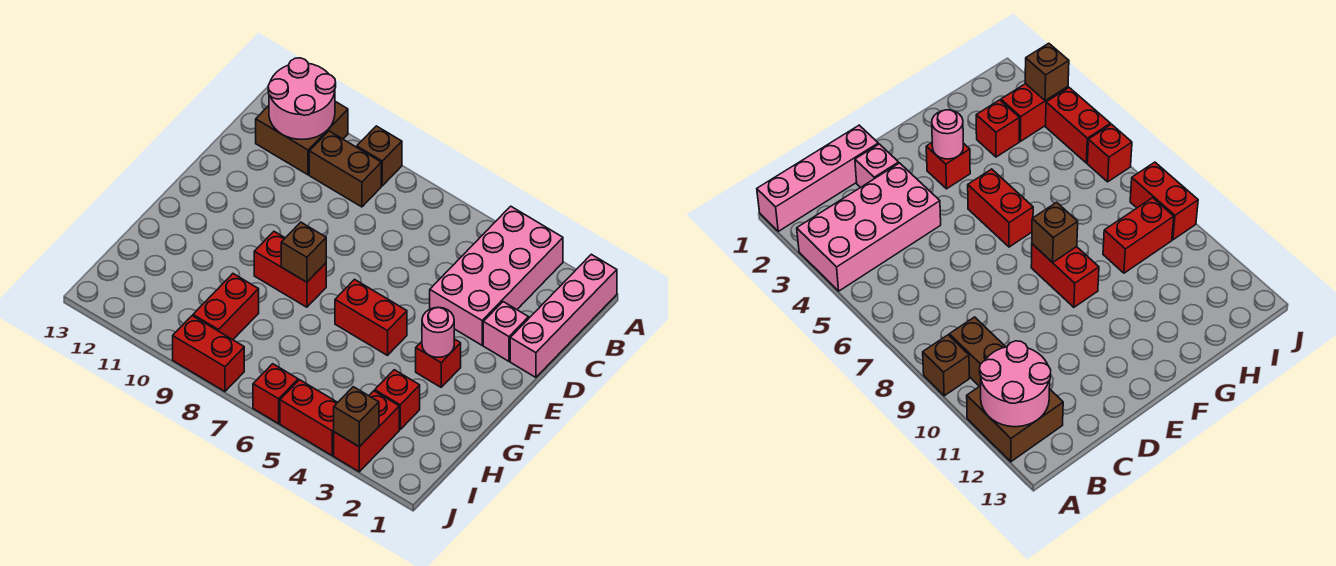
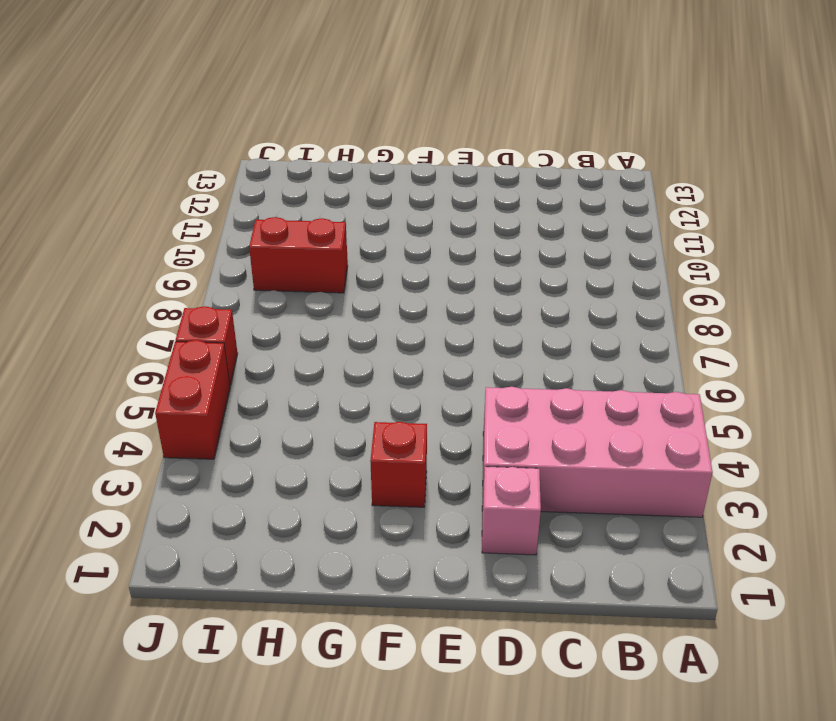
none -> pink 1x4 brick [510,254,617,377]
none -> brown 1x1 brick [357,126,402,186]
none -> brown 2x2 brick [256,102,348,175]

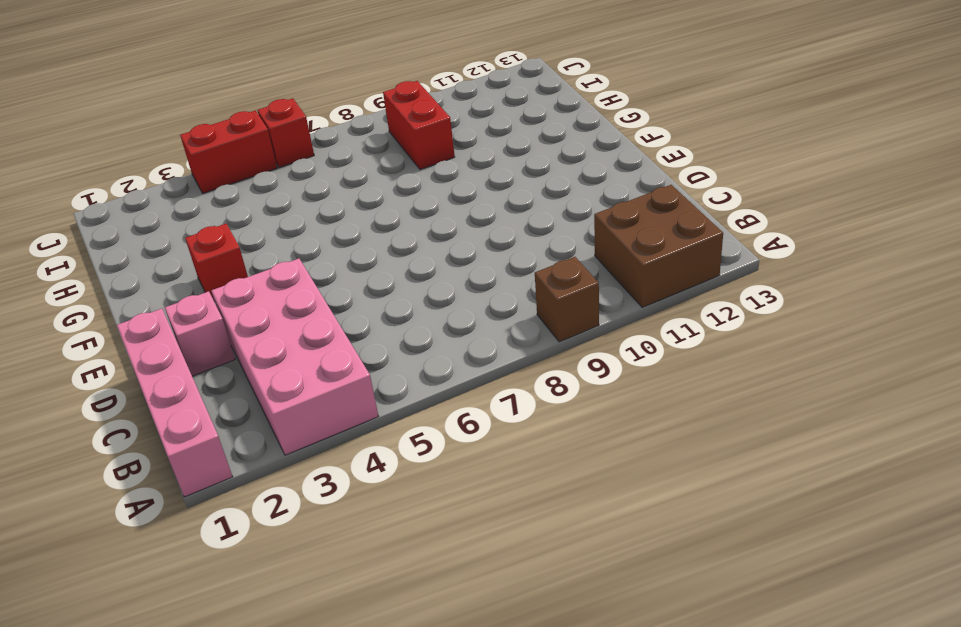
none -> brown 1x2 brick [309,131,381,207]
none -> red 1x2 brick [335,280,407,355]
none -> red 1x2 brick [254,232,326,307]

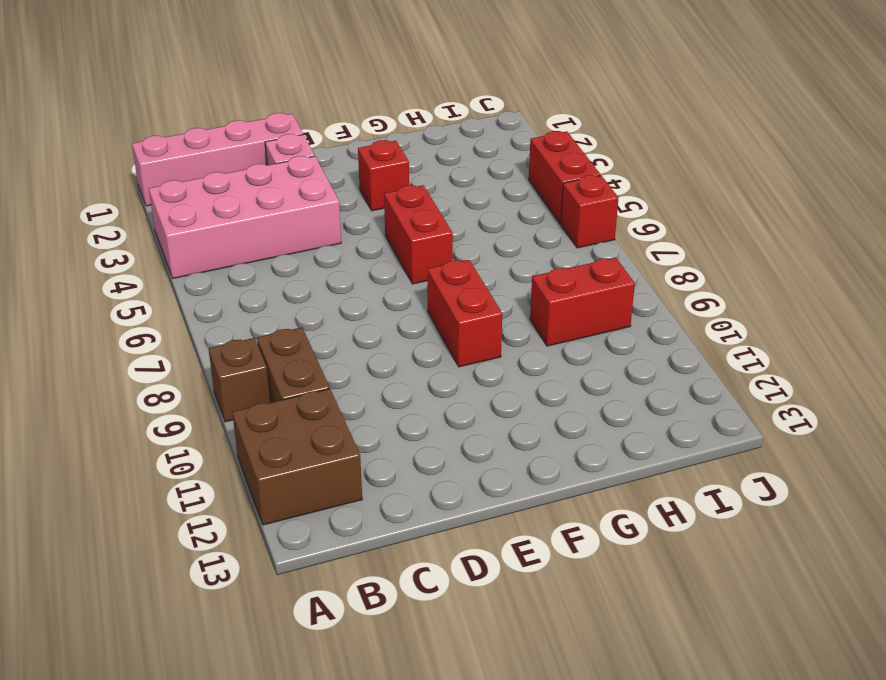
none -> red 1x1 brick [375,370,420,429]
none -> red 1x2 brick [334,391,399,472]
none -> red 1x2 brick [173,316,244,391]

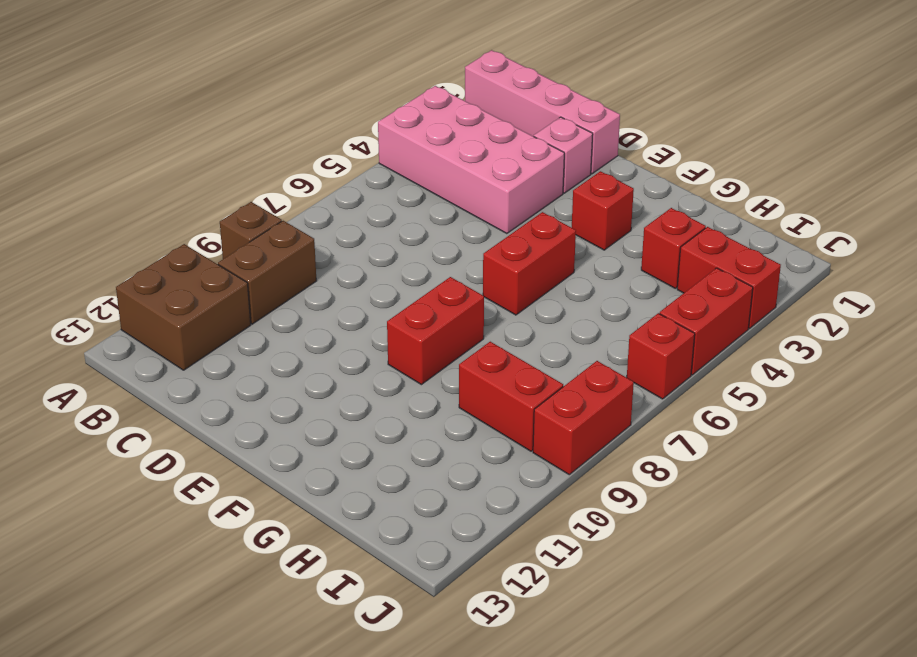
none -> pink 2x2 round brick [268,58,336,140]
none -> pink 1x1 round brick [422,307,454,357]
none -> brown 1x1 brick [281,222,326,282]

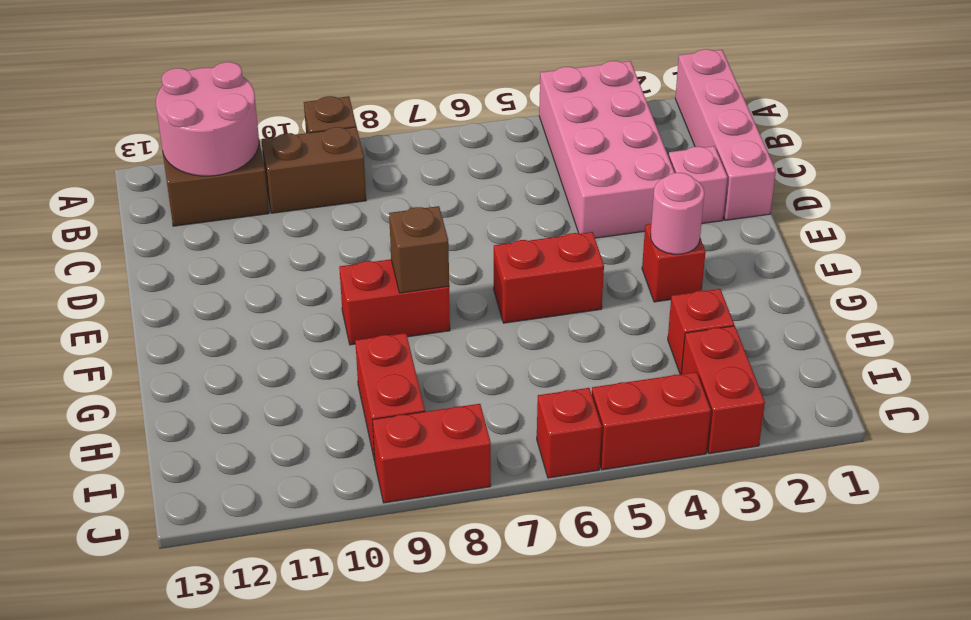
none -> brown 1x1 brick [334,387,379,447]

